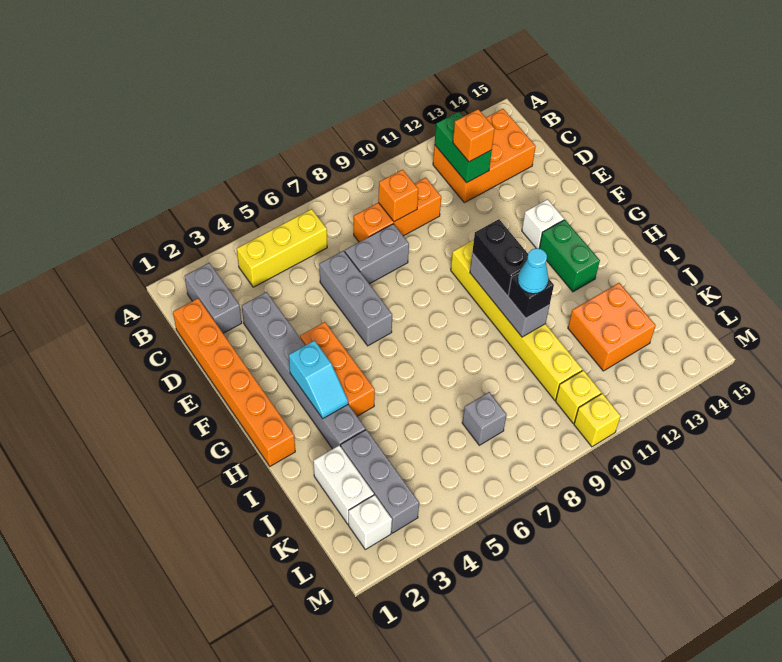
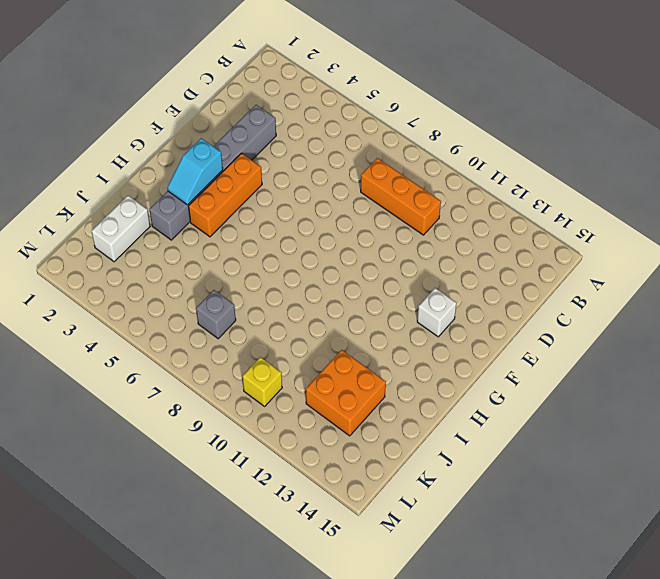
none -> grey 1x2 brick [185,263,242,333]
none -> yellow 1x3 brick [237,209,327,287]
none -> orange 2x3 brick [433,109,536,203]

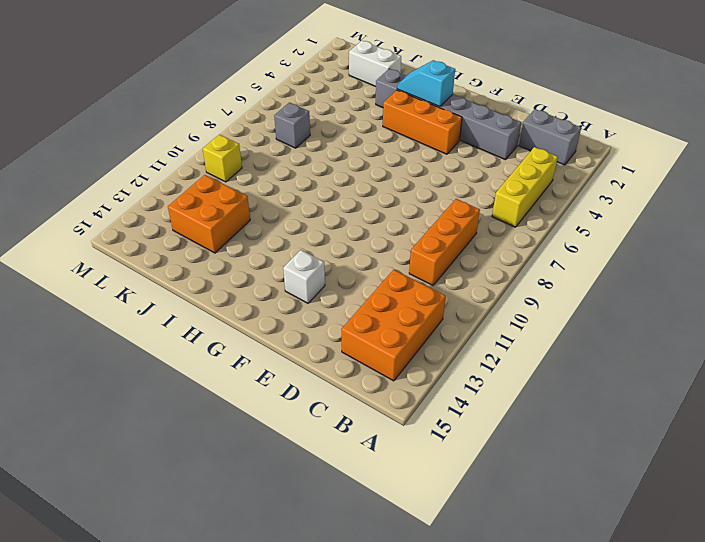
none -> orange 1x6 brick [173,299,295,466]
none -> grey 1x3 brick [319,251,392,346]
none -> grey 1x2 brick [345,224,409,284]

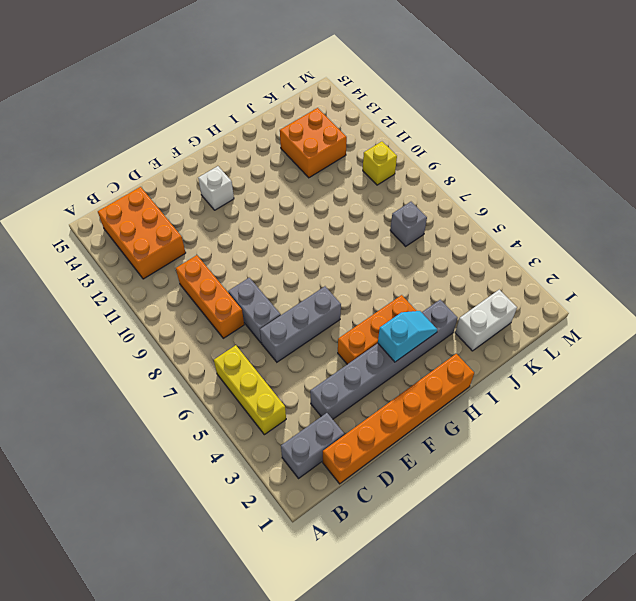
none -> yellow 1x6 brick [451,240,582,400]
none -> green 1x2 brick [539,220,600,292]
none -> grey 1x3 brick [341,430,419,533]

